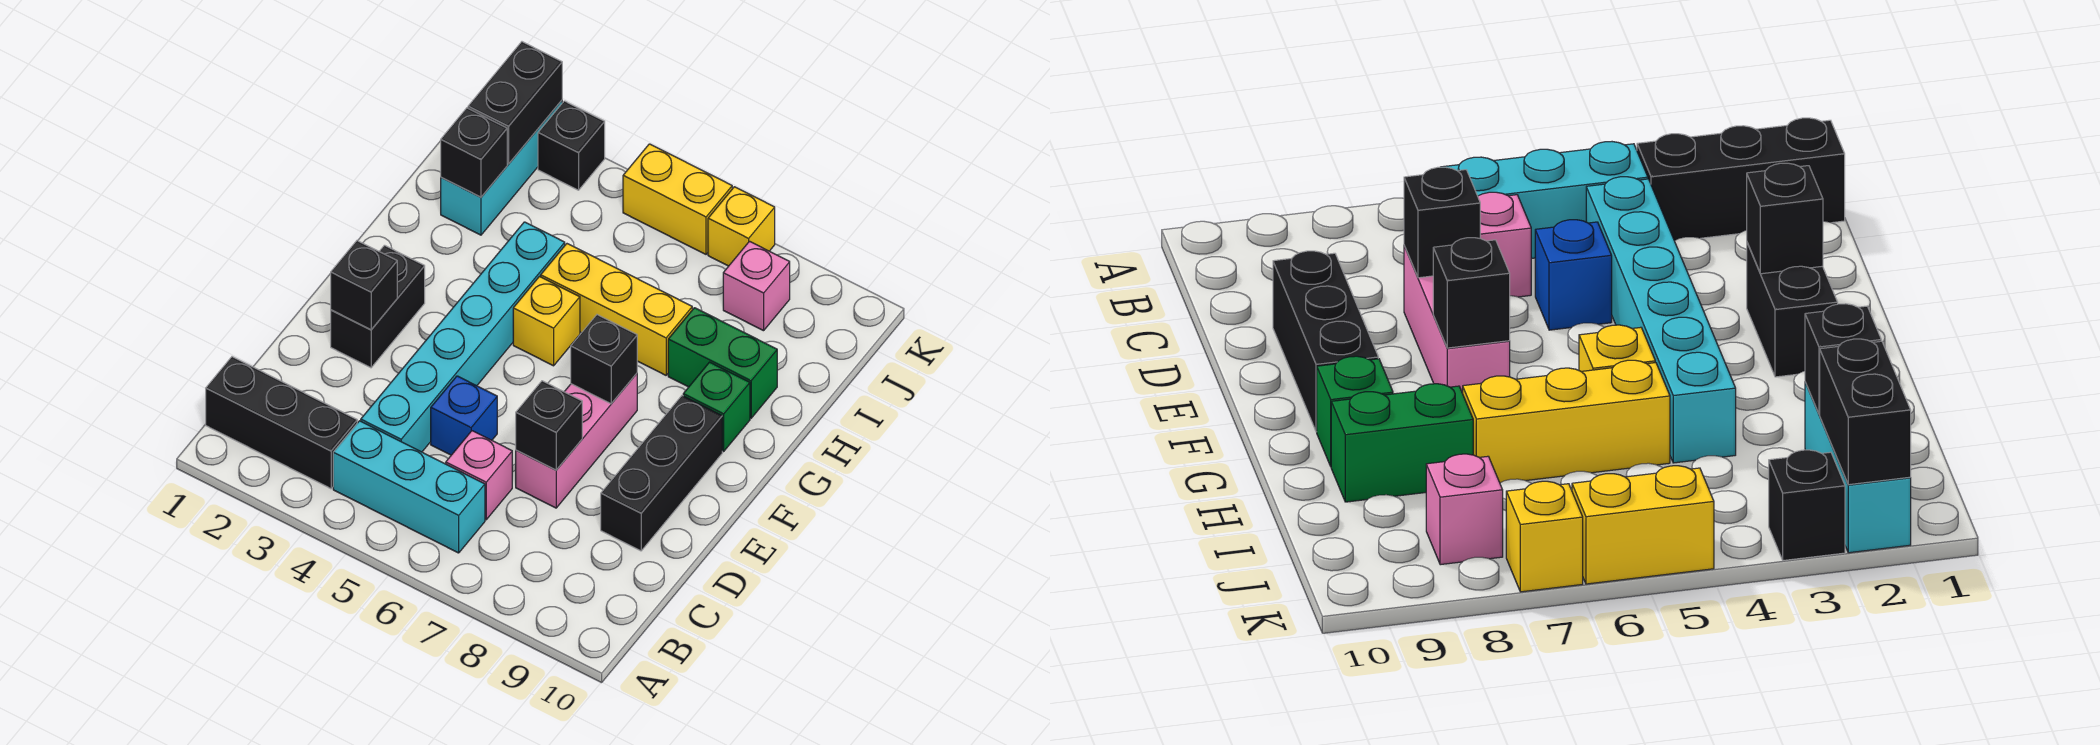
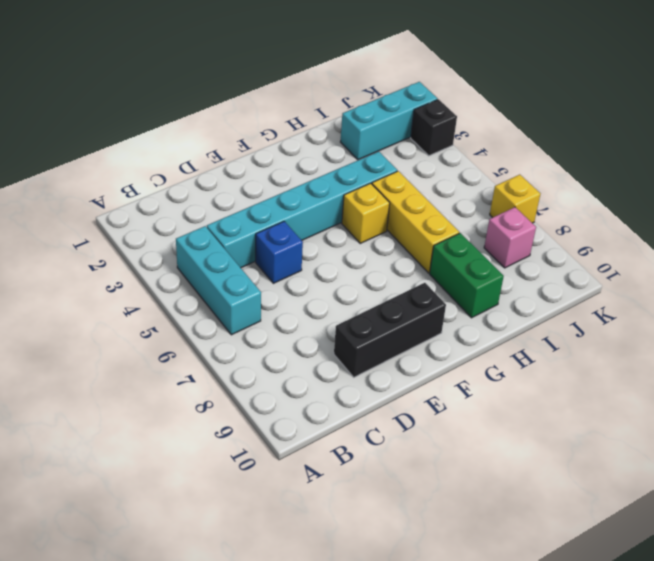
none -> black 1x3 brick [206,357,357,489]
none -> pink 1x1 brick [446,431,512,520]
none -> pink 1x3 brick [516,374,637,508]

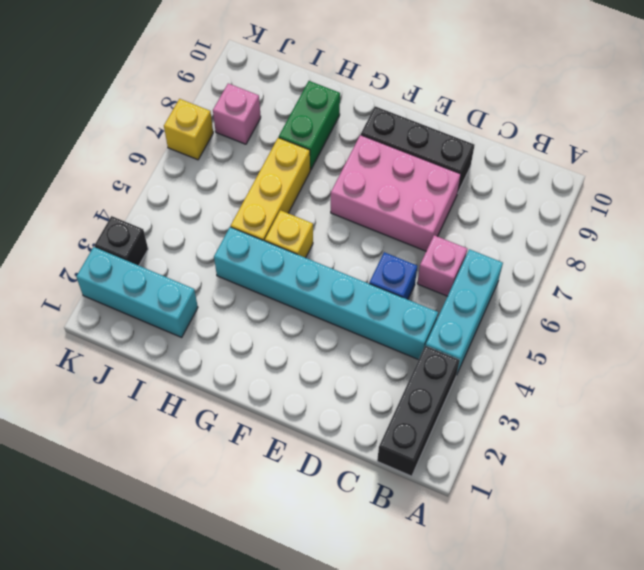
pink 2x3 brick [331,135,461,251] -> pink 1x3 brick [516,374,637,508]
none -> black 1x2 brick [331,245,425,368]
none -> green 1x1 brick [683,362,750,451]
none -> yellow 1x2 brick [623,144,732,254]

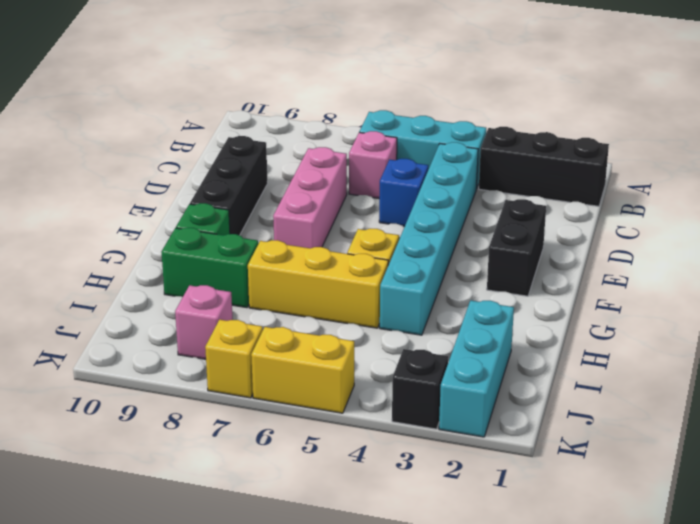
none -> black 1x1 brick [516,381,582,470]
none -> black 1x1 brick [331,241,397,330]
none -> black 1x1 brick [571,315,637,404]

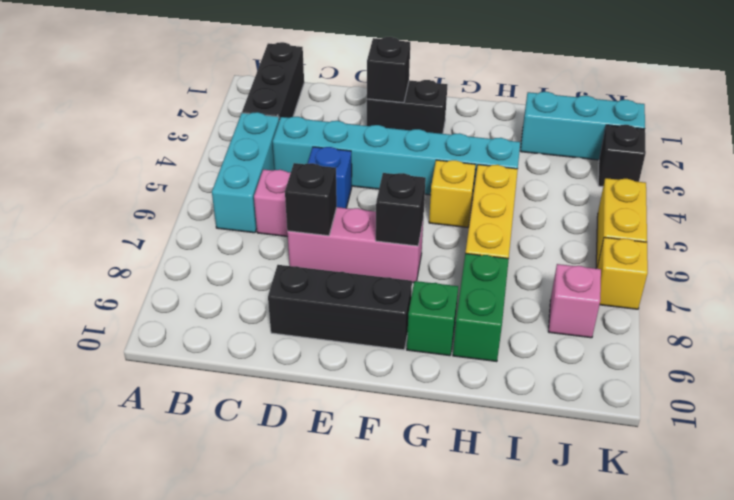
none -> black 1x1 brick [441,108,507,197]
none -> black 1x2 brick [468,42,562,164]

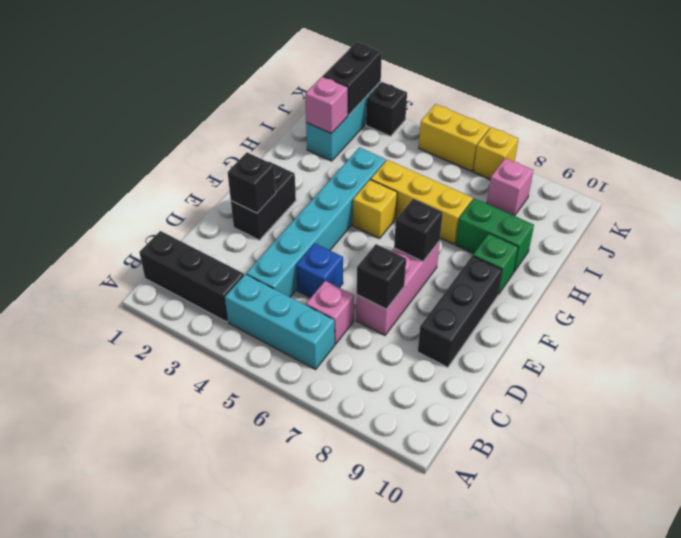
pink 1x1 brick [305,76,348,134] -> black 1x1 brick [441,108,507,197]

